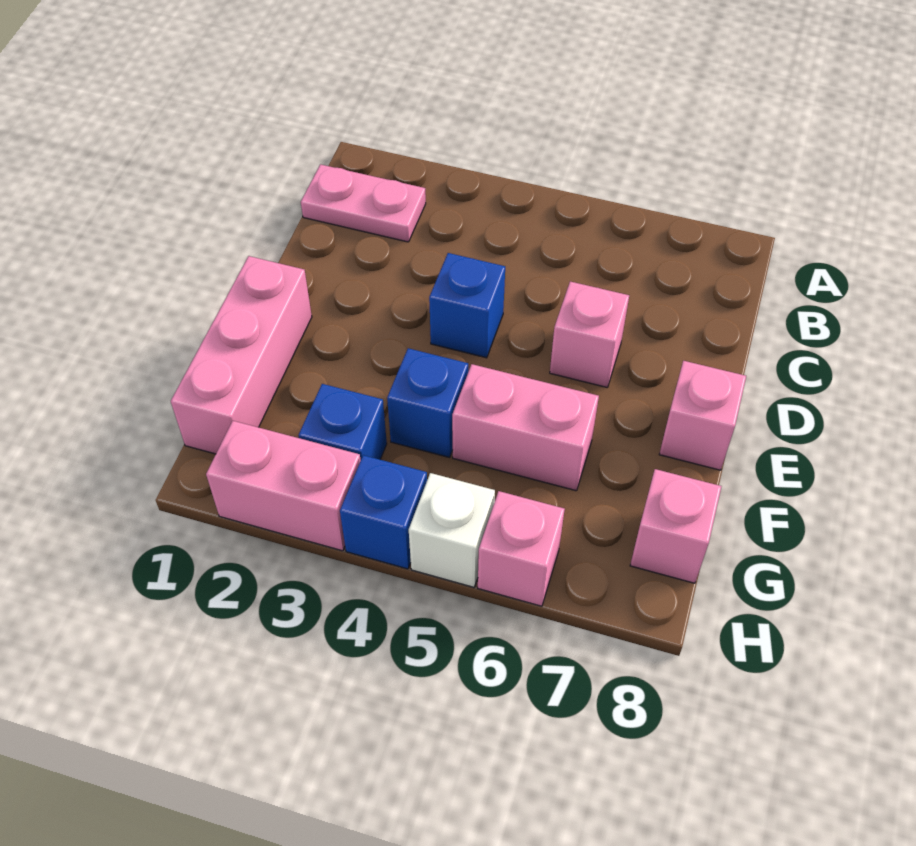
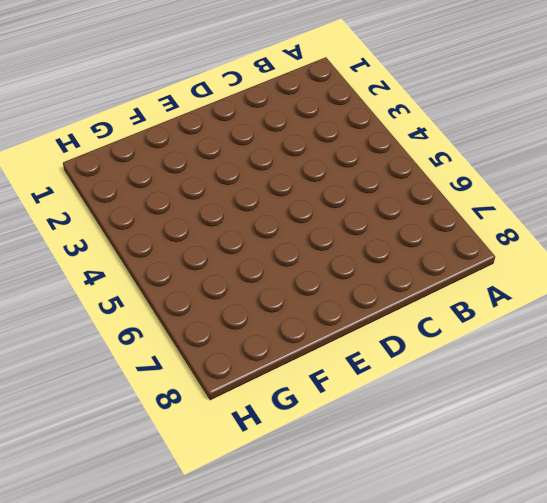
none -> pink 1x2 plate [301,164,426,242]
none -> blue 1x1 brick [429,253,505,358]
none -> pink 1x1 brick [550,281,629,387]

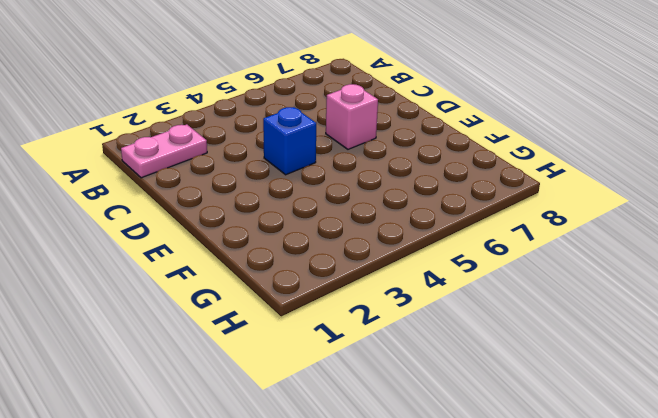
none -> pink 1x3 brick [171,256,312,454]
none -> pink 1x1 brick [659,361,746,470]
none -> blue 1x1 brick [387,348,468,457]

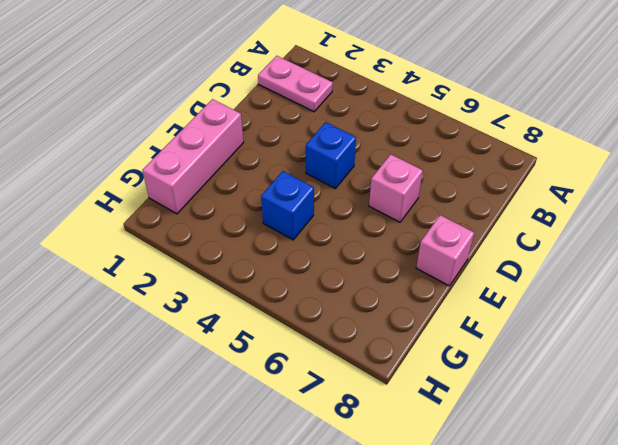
none -> pink 1x2 brick [452,364,599,491]
none -> blue 1x1 brick [299,384,387,460]
none -> pink 1x1 brick [630,469,722,583]

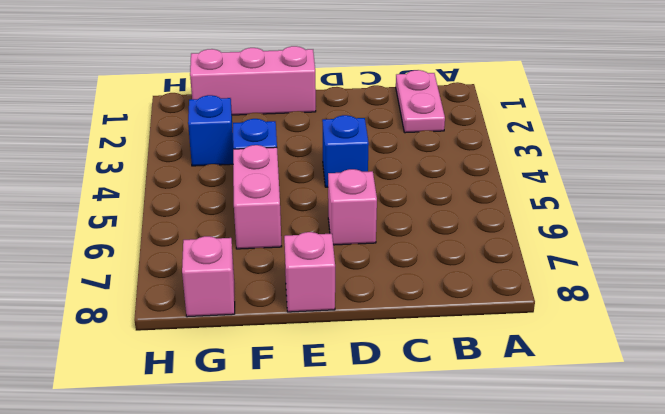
none -> pink 1x2 brick [206,421,361,551]
none -> blue 1x1 brick [340,455,427,569]
none -> white 1x1 brick [409,473,495,587]

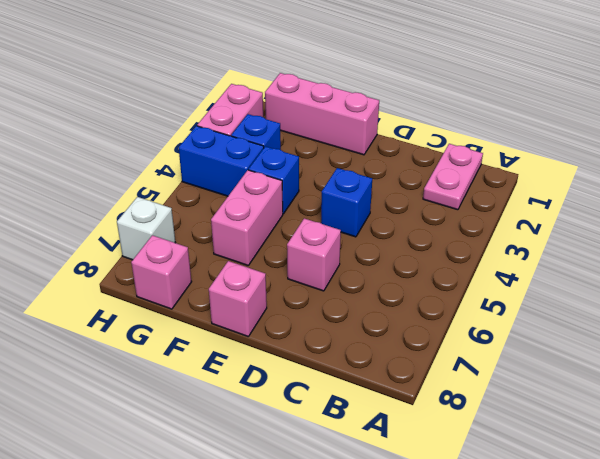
blue 1x2 brick [179,126,264,196] -> blue 1x1 brick [340,455,427,569]
white 1x1 brick [117,197,175,260] -> white 1x1 brick moved to [409,473,495,587]
none -> pink 1x1 brick [478,491,565,606]

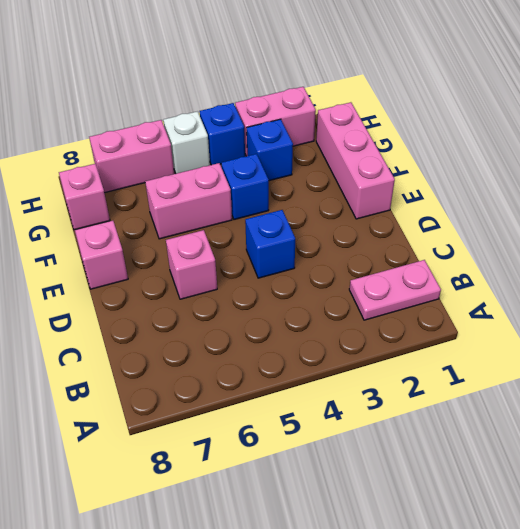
pink 1x2 brick [89,120,174,193] -> pink 1x1 brick [478,491,565,606]

